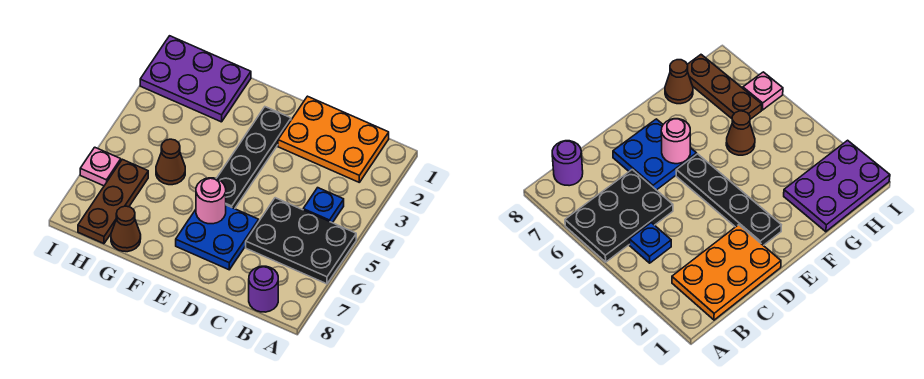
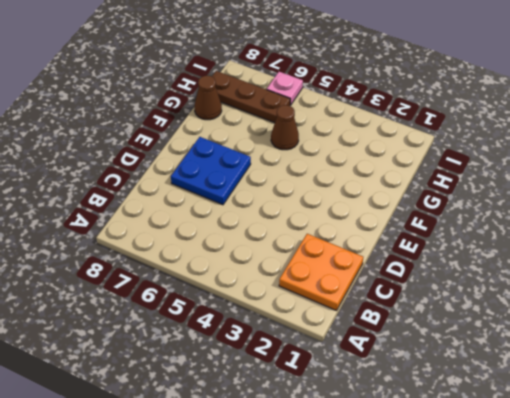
orange 2x2 plate [279,234,363,310] -> orange 2x3 plate [278,96,389,182]
none -> black 2x3 plate [246,198,356,284]
none -> blue 1x1 plate [303,188,344,223]
none -> purple 1x1 round brick [249,266,278,312]

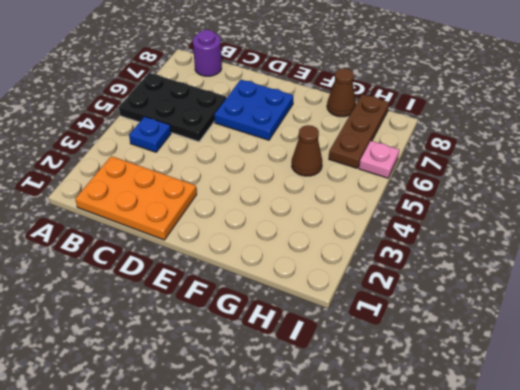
none -> black 1x4 plate [216,107,291,209]
none -> purple 2x3 plate [140,36,251,122]
none -> pink 1x1 round brick [196,178,226,224]

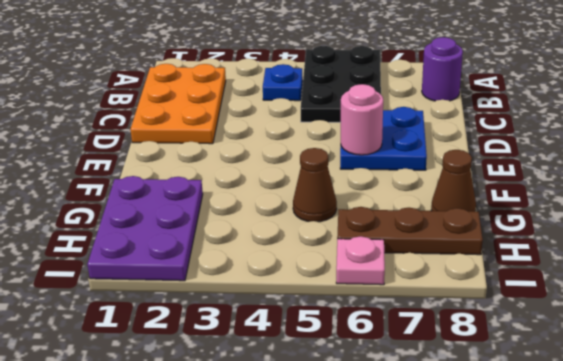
none -> black 1x4 plate [216,107,291,209]

